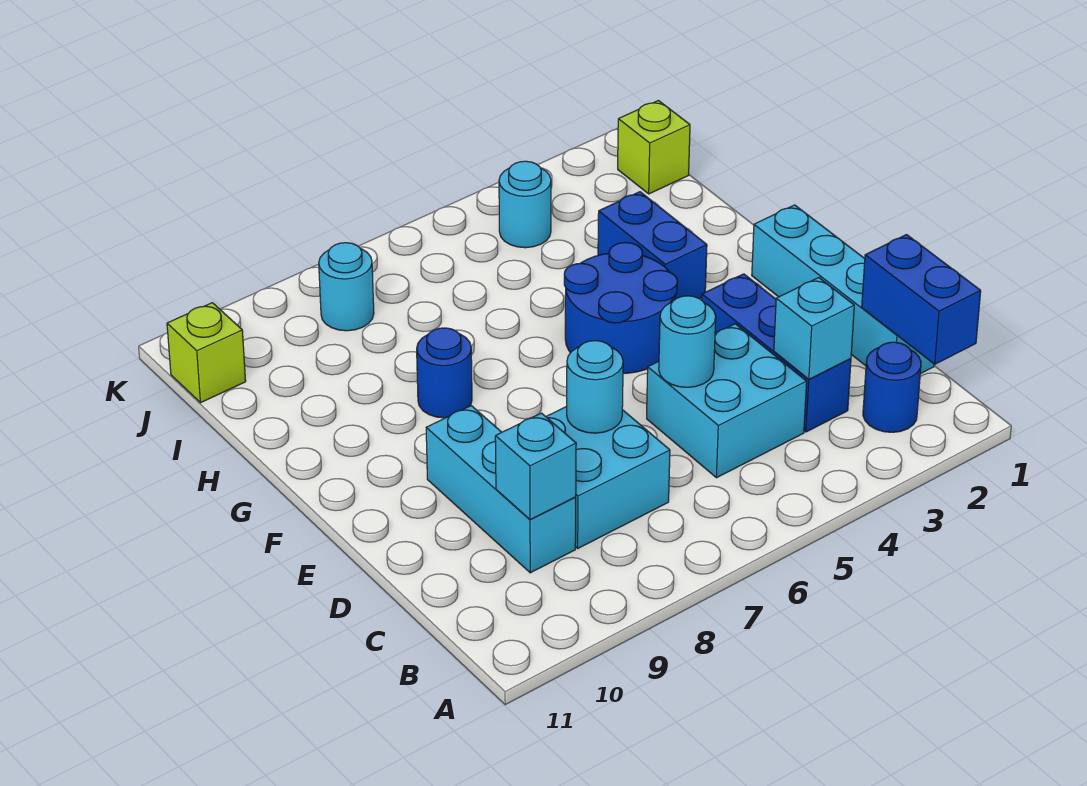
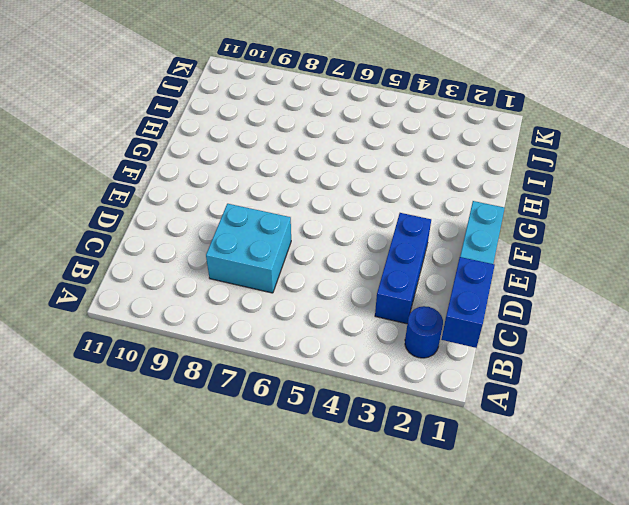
none -> cyan 2x2 brick [647,324,807,478]
none -> cyan 1x3 brick [426,406,576,573]
none -> blue 2x2 round brick [564,242,677,373]

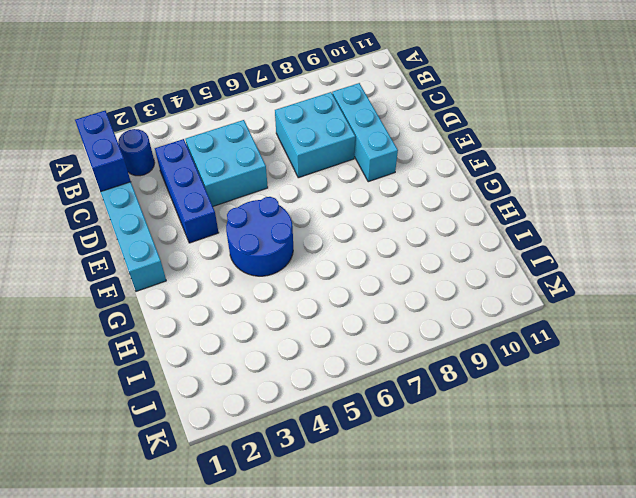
none -> blue 1x2 brick [598,192,707,299]
none -> blue 1x1 round brick [417,328,472,418]
none -> lime 1x1 brick [618,101,690,194]

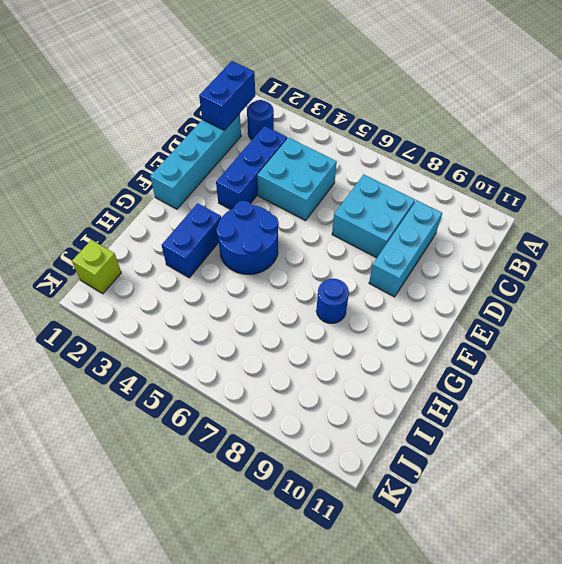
none -> cyan 1x1 round brick [499,161,551,248]
none -> cyan 1x1 round brick [319,243,374,331]
none -> lime 1x1 brick [167,303,246,403]

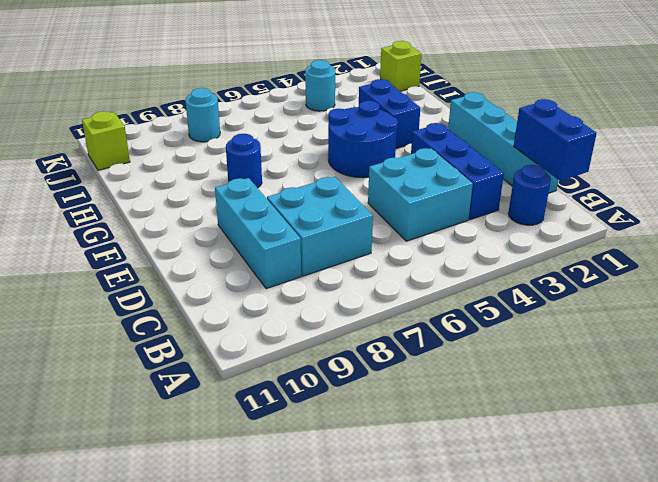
none -> cyan 1x1 brick [774,278,854,379]
none -> cyan 1x1 brick [495,413,576,520]
none -> cyan 1x1 round brick [659,296,716,387]

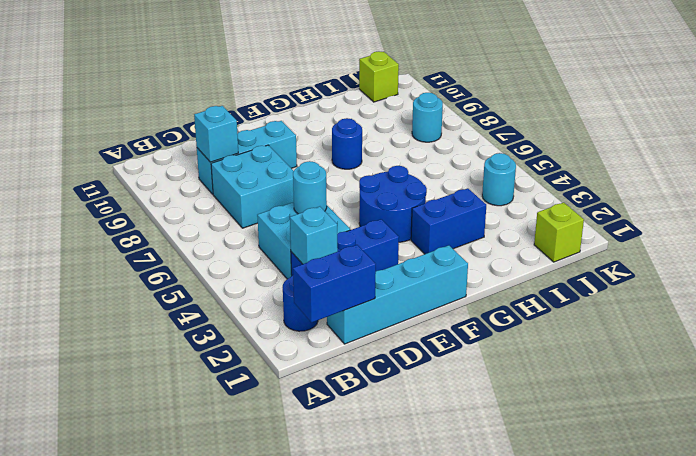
none -> cyan 1x1 round brick [567,341,623,433]

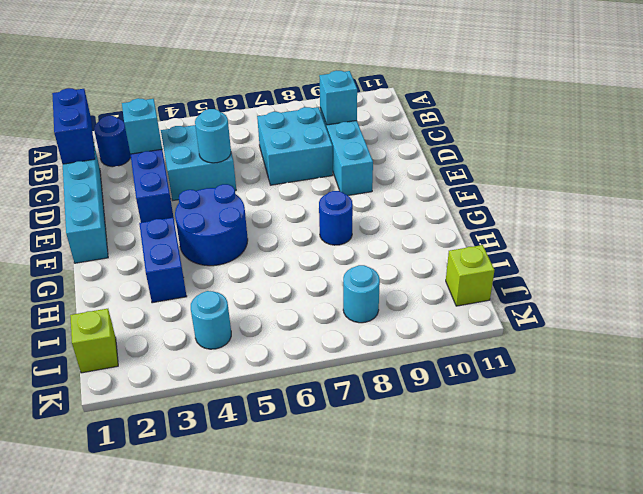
none -> cyan 1x1 round brick [567,341,623,433]

